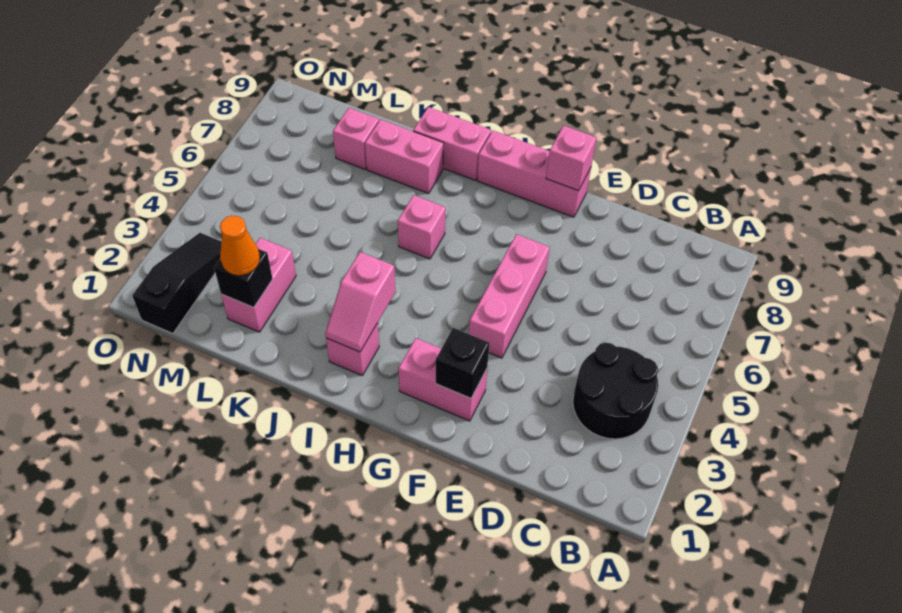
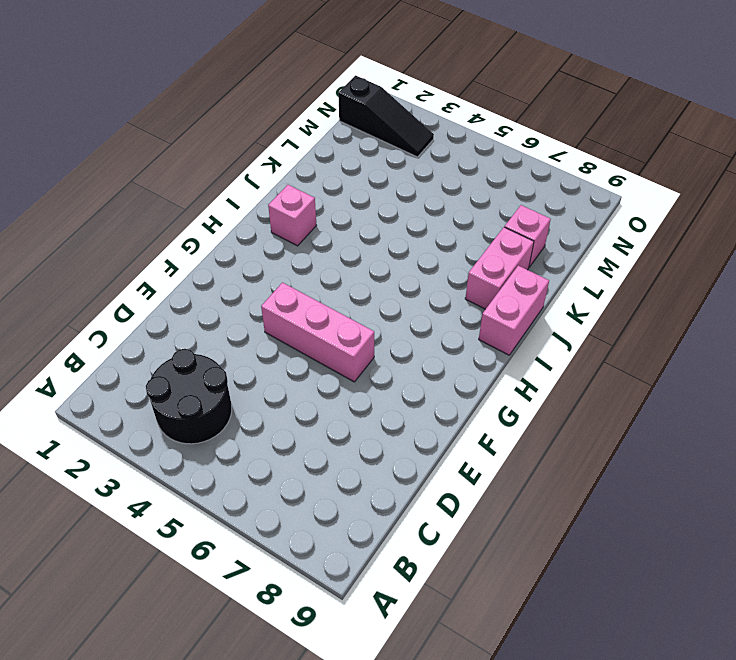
none -> pink 1x2 brick [398,338,487,421]
none -> pink 1x3 brick [477,131,591,217]
none -> pink 1x1 brick [398,195,446,259]

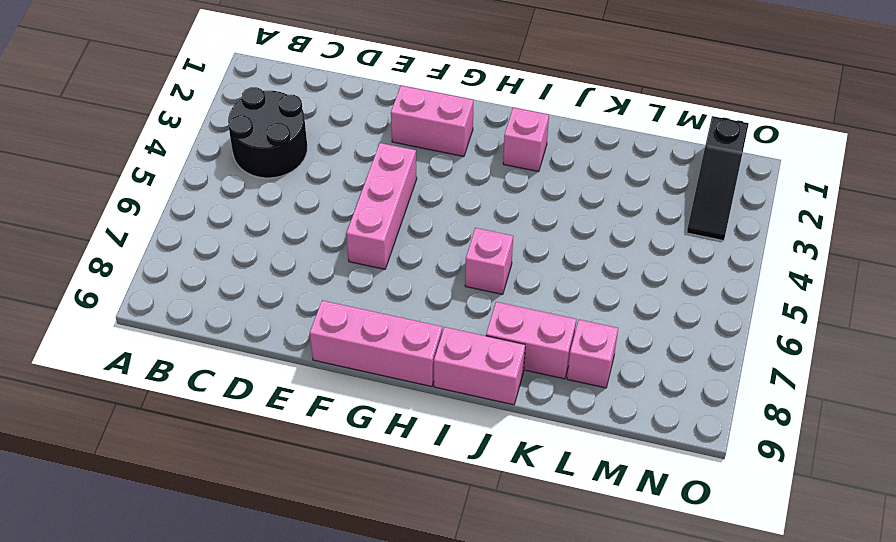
none -> pink 1x2 brick [221,238,296,332]
none -> black 1x1 brick [436,328,489,398]
none -> pink 1x1 brick [546,126,597,191]

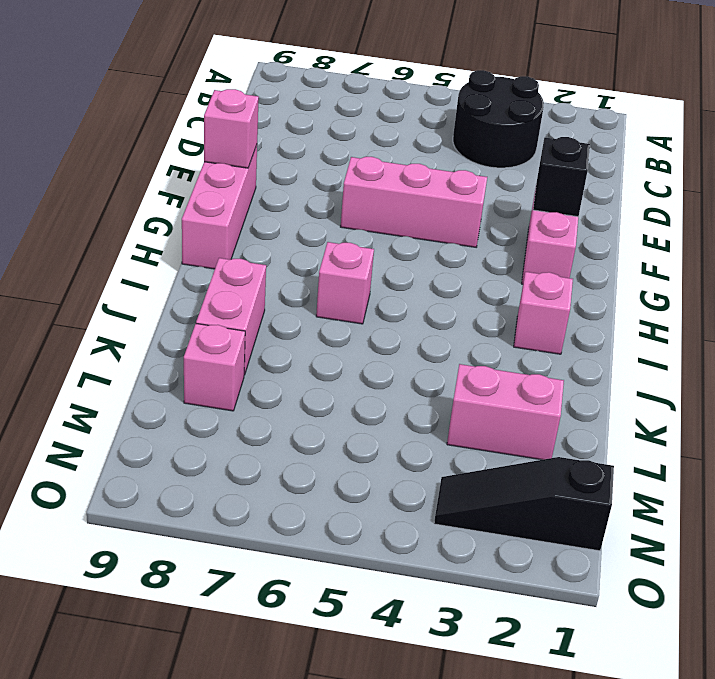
none -> pink 1x2 brick [413,107,491,180]
none -> pink 1x2 slope [325,252,395,352]
none -> black 1x1 brick [214,249,273,307]

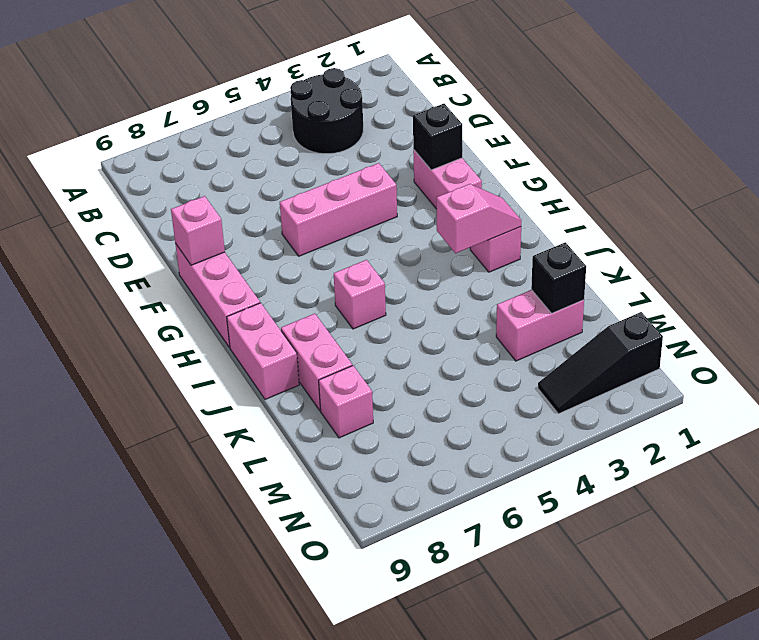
none -> orange 1x1 cone [220,216,260,276]

